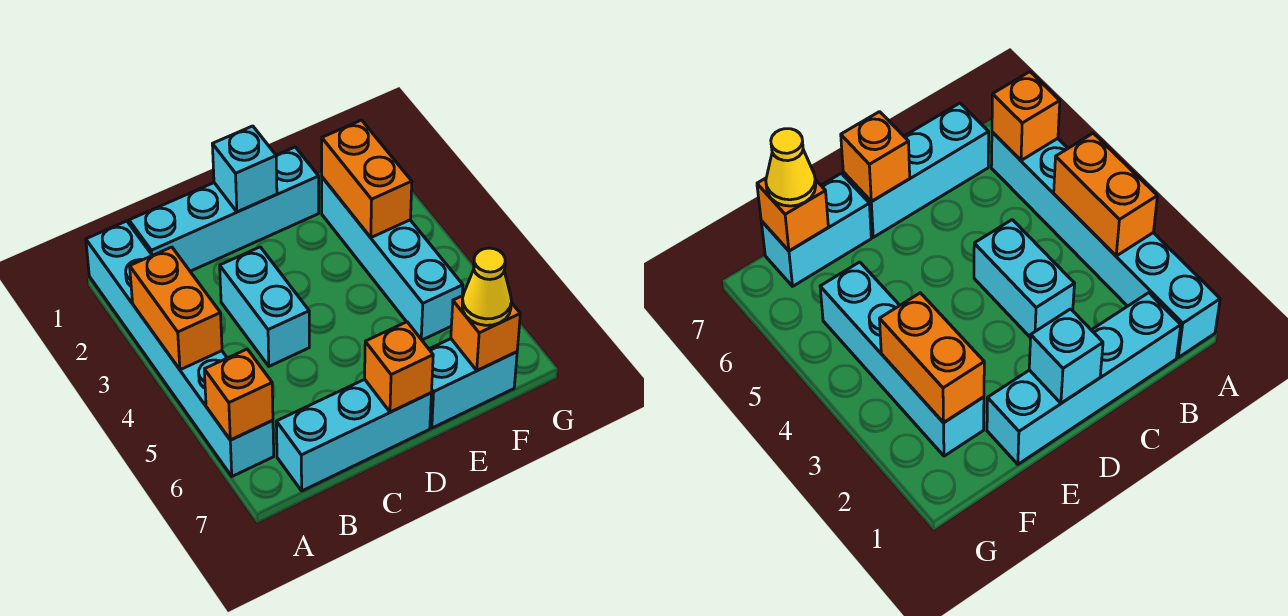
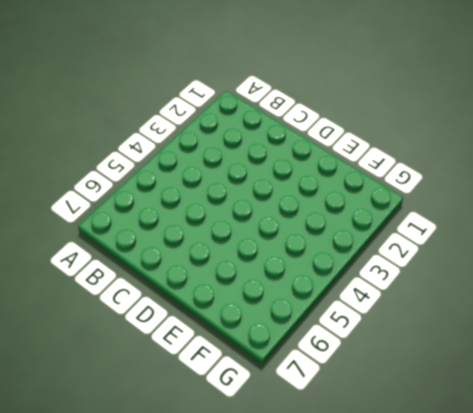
none -> cyan 1x6 brick [86,221,274,476]
none -> cyan 1x4 brick [129,147,319,271]
none -> cyan 1x3 brick [276,379,431,491]

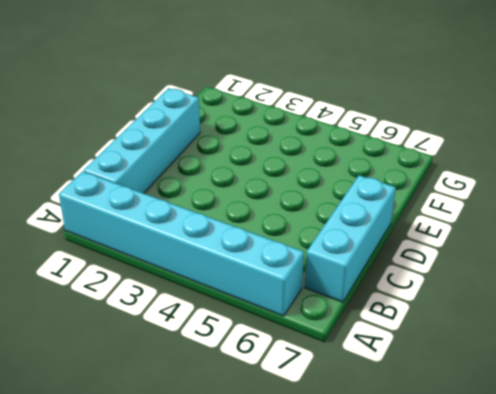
none -> cyan 1x2 brick [220,247,309,366]
none -> cyan 1x2 brick [429,339,517,428]
none -> cyan 1x4 brick [322,177,463,340]

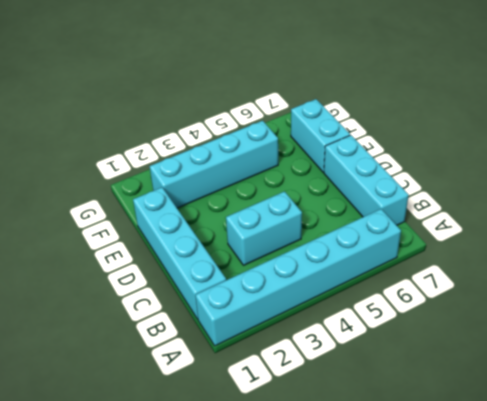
none -> orange 1x2 brick [130,247,222,370]
none -> orange 1x1 brick [204,349,273,440]
none -> cyan 1x1 brick [212,126,277,212]

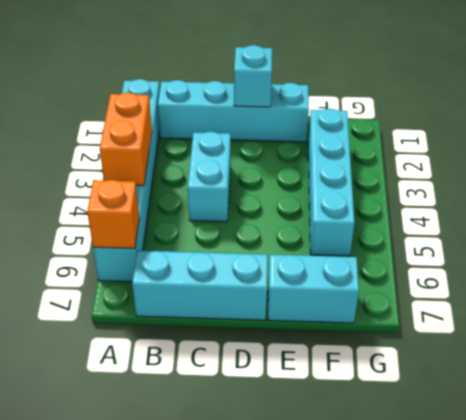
none -> orange 1x1 brick [365,322,433,412]
none -> orange 1x2 brick [322,120,412,237]
none -> orange 1x1 brick [451,296,520,371]

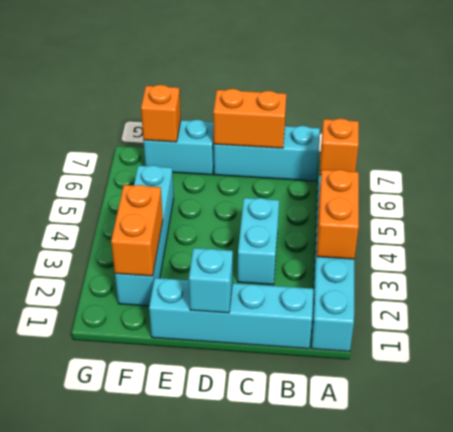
orange 1x2 brick [213,89,286,148] -> orange 1x1 brick [365,322,433,412]
none -> yellow 1x1 cone [462,248,512,325]

